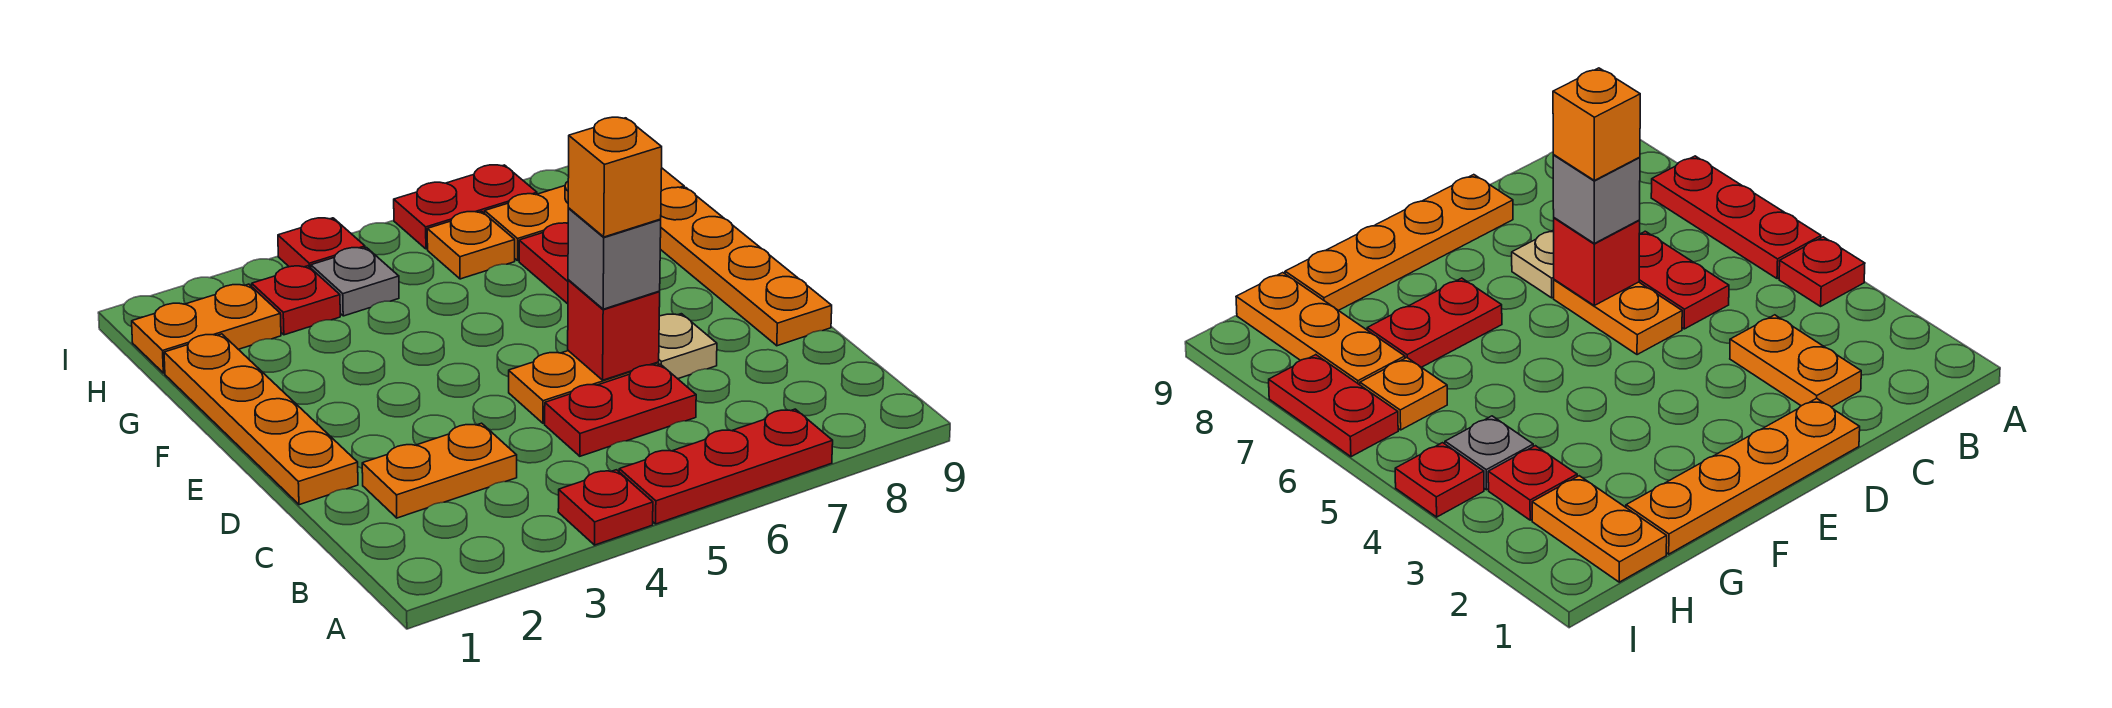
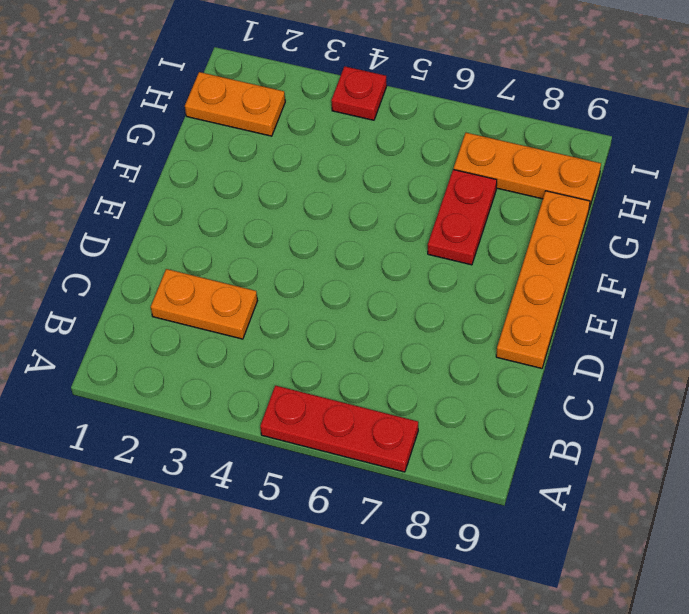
none -> red 1x1 plate [558,470,653,545]
none -> red 1x2 plate [545,364,696,456]
none -> orange 1x4 plate [164,334,358,505]

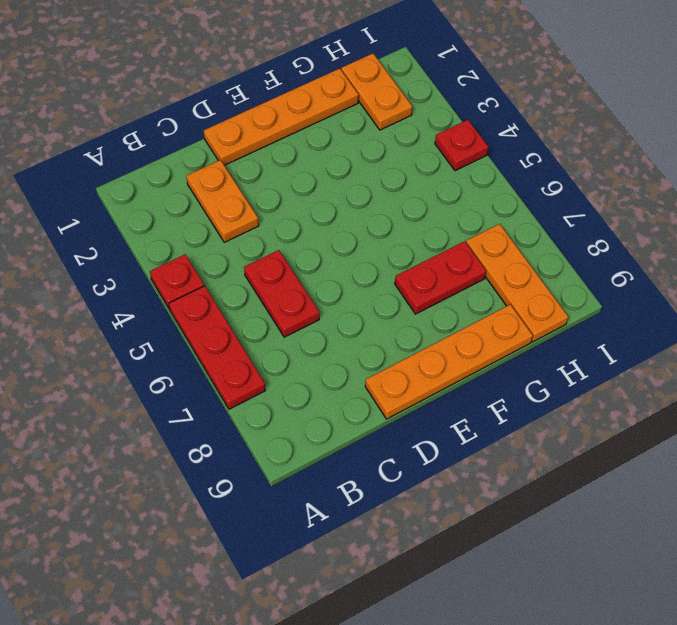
none -> orange 1x2 plate [509,351,659,423]
none -> tan 1x1 plate [658,314,717,379]
none -> red 1x1 plate [252,266,340,335]

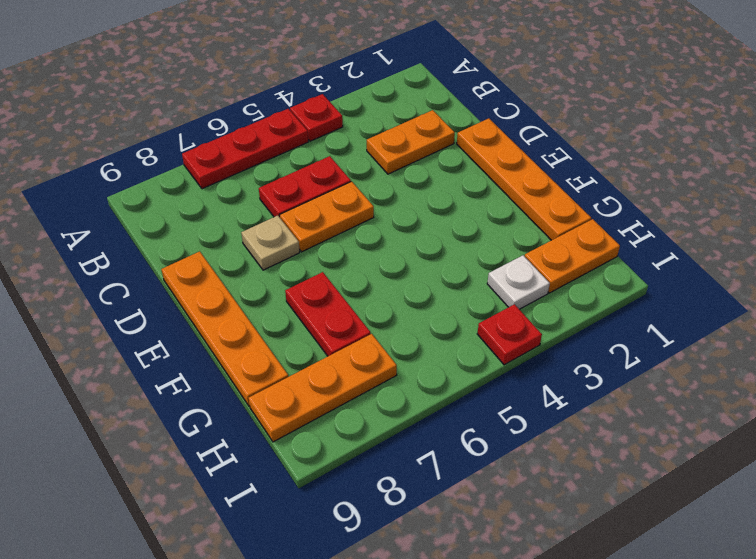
white 1x1 plate [487,255,550,309] -> red 1x1 plate [252,266,340,335]
none -> grey 1x1 plate [311,248,399,316]
none -> orange 1x1 plate [427,212,515,279]
none -> red 1x2 plate [394,165,537,249]

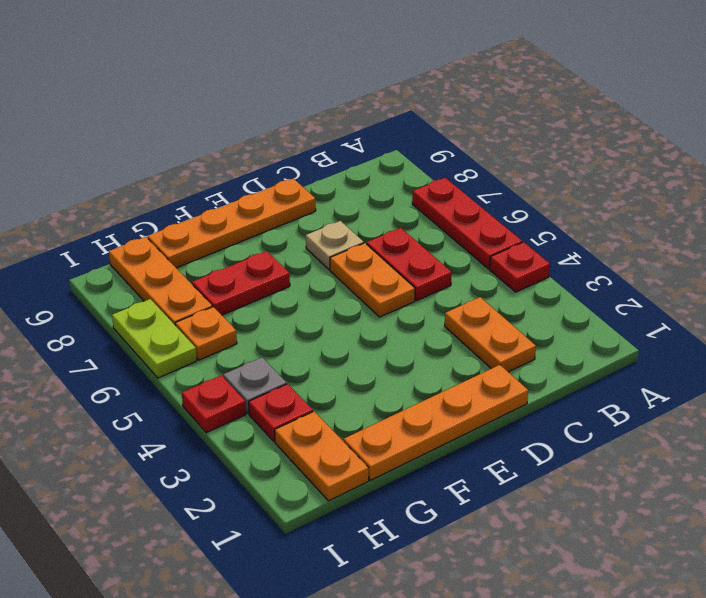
lime 1x2 plate [112,299,197,378] -> red 1x2 plate [394,165,537,249]
none -> red 1x1 brick [568,280,660,380]
none -> grey 1x1 brick [568,208,661,309]
none -> orange 1x1 brick [568,117,662,237]

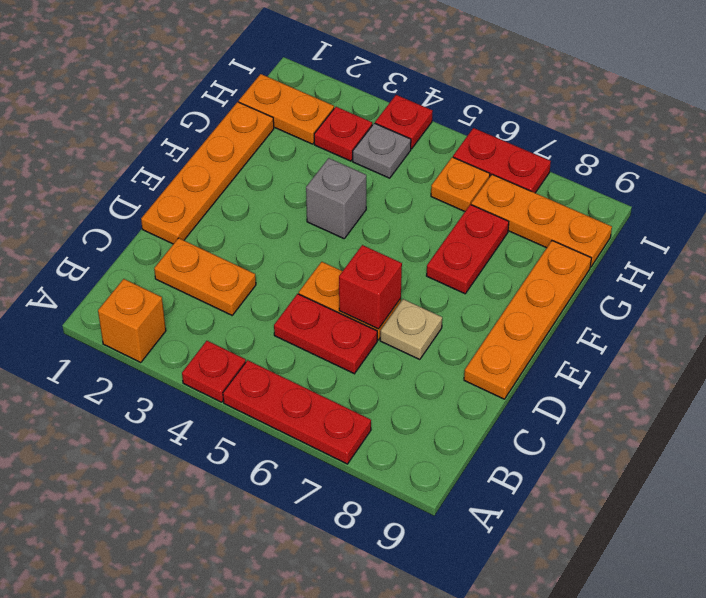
orange 1x1 brick [98,279,166,363] -> orange 1x1 brick moved to [568,117,662,237]
grey 1x1 brick [306,158,366,239] -> grey 1x1 brick moved to [568,208,661,309]

